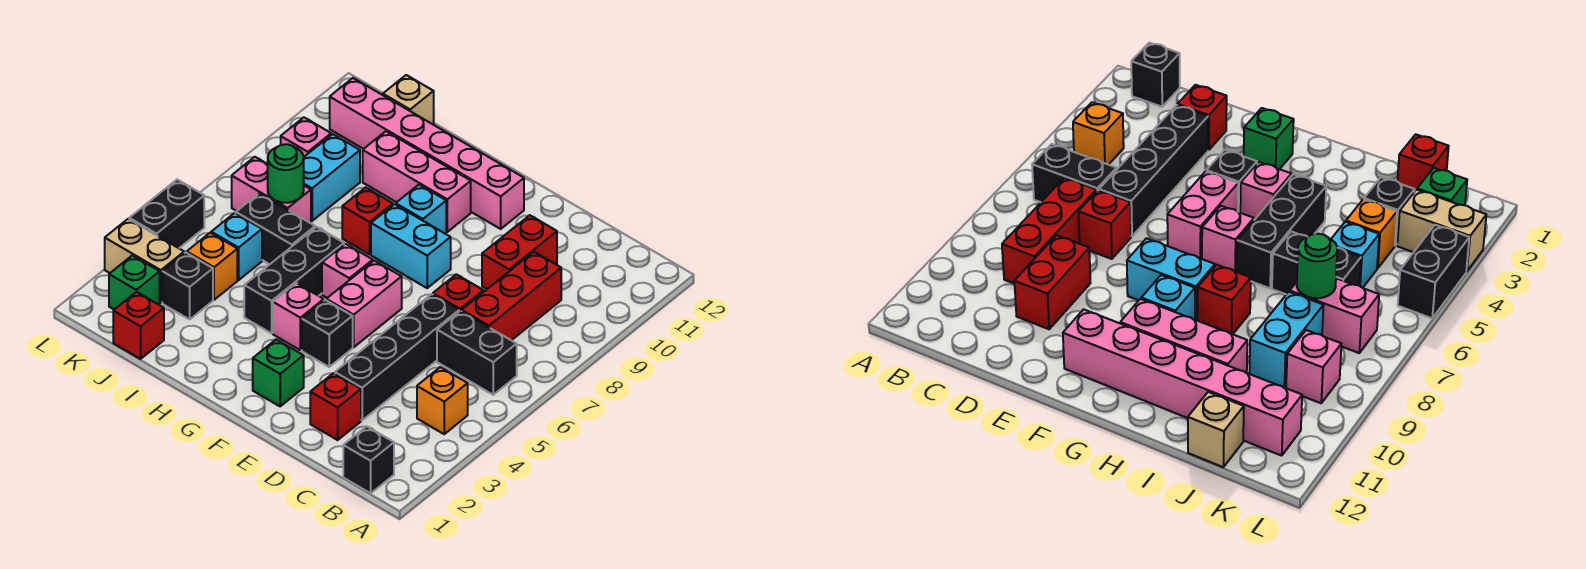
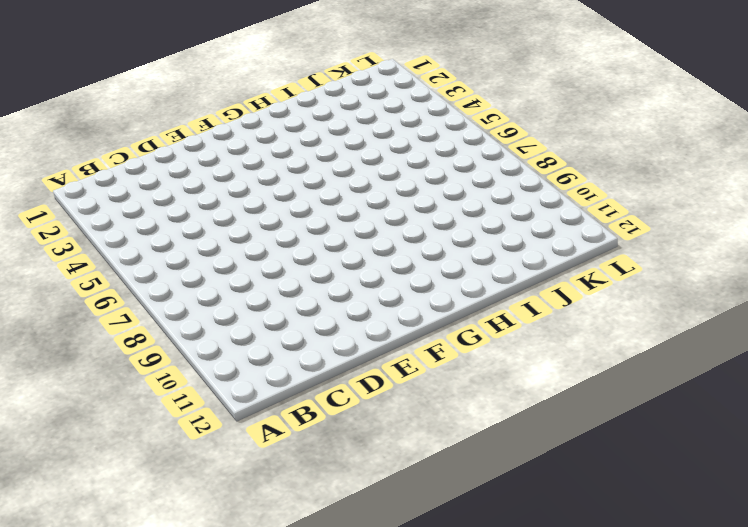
none -> black 1x1 brick [343,426,394,493]
none -> orange 1x1 brick [417,367,468,434]
none -> black 1x2 brick [437,311,517,395]
none -> red 1x3 brick [462,252,561,340]

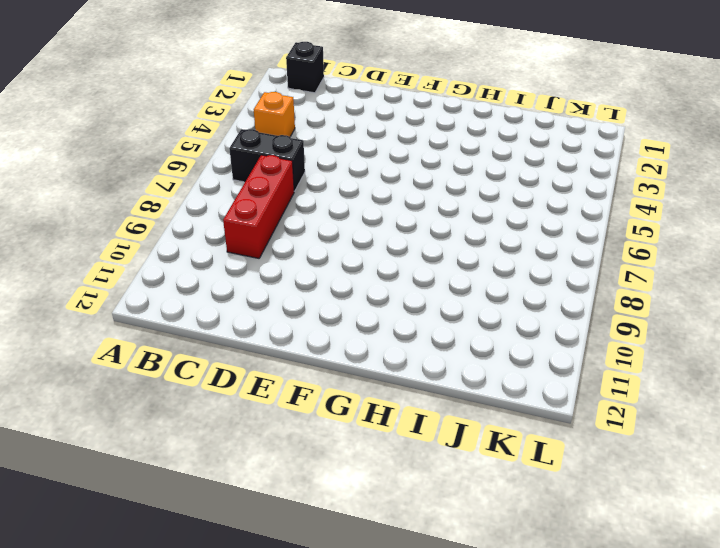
none -> red 1x1 brick [310,373,361,440]
none -> black 1x4 brick [335,294,459,420]
none -> red 1x1 brick [433,274,484,312]
none -> red 1x2 brick [482,215,557,289]

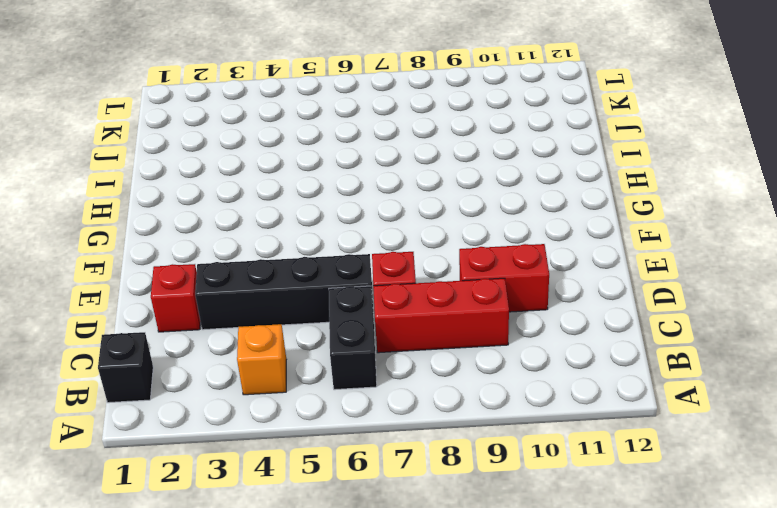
none -> green 1x1 brick [253,339,304,406]
none -> black 1x1 brick [302,300,353,367]
none -> pink 1x2 brick [326,261,402,347]
none -> cyan 1x2 brick [371,204,451,288]

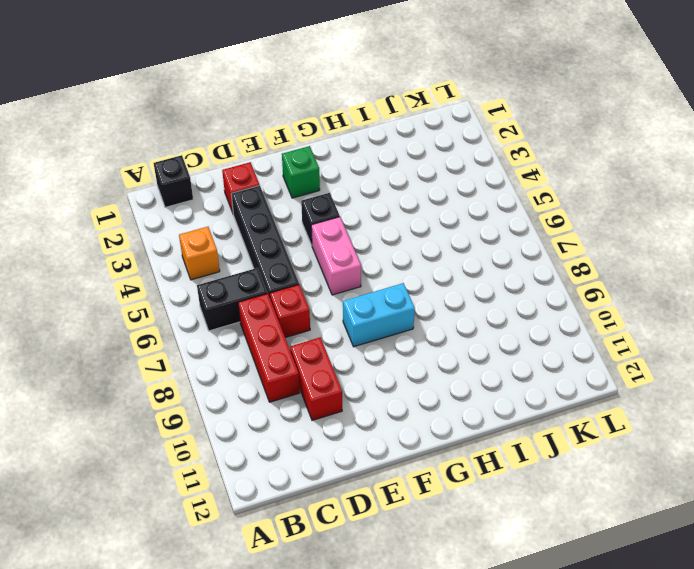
none -> pink 1x6 brick [330,78,524,229]
none -> pink 1x1 brick [273,283,324,350]
none -> pink 1x1 brick [322,244,373,298]
none -> cyan 1x1 brick [396,185,446,234]

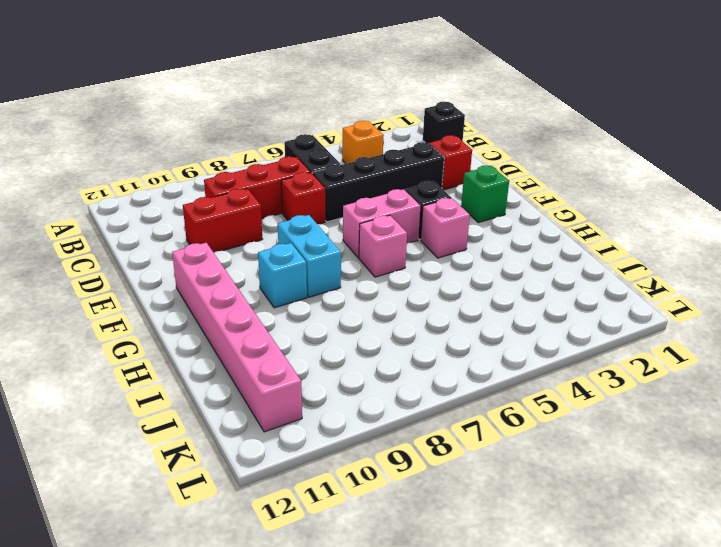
none -> pink 1x3 brick [363,131,471,232]
none -> black 1x3 brick [244,227,344,333]
none -> red 1x1 brick [342,187,393,254]
none -> black 1x2 brick [236,193,315,264]

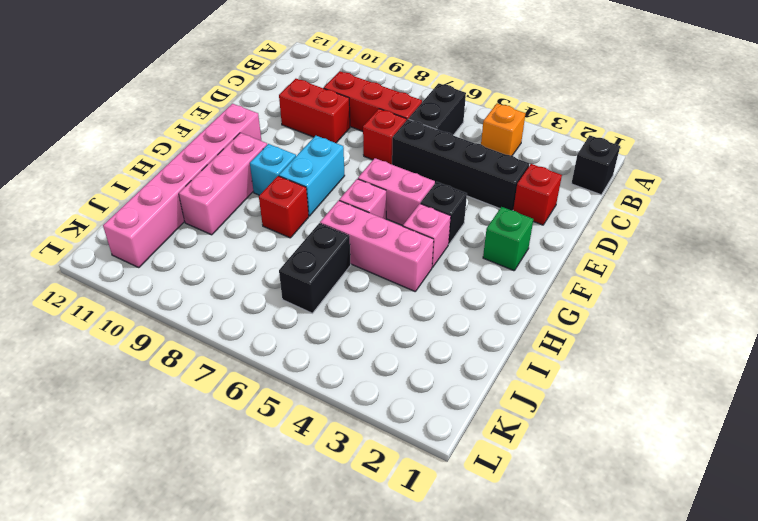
pink 1x3 brick [320,200,434,291] -> black 1x3 brick [244,227,344,333]
none -> red 1x1 brick [113,292,164,359]
none -> black 1x1 brick [162,252,213,319]
none -> orange 1x1 brick [187,233,237,300]
none -> cyan 1x1 brick [211,213,262,280]

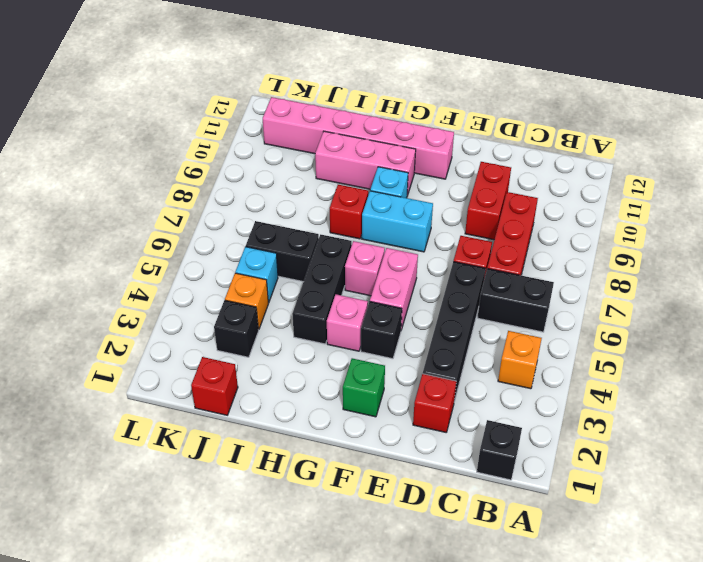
none -> pink 1x2 brick [232,157,311,223]
none -> cyan 1x2 brick [303,134,360,221]
none -> tan 1x1 brick [383,75,434,124]
none -> green 1x1 brick [109,255,160,310]

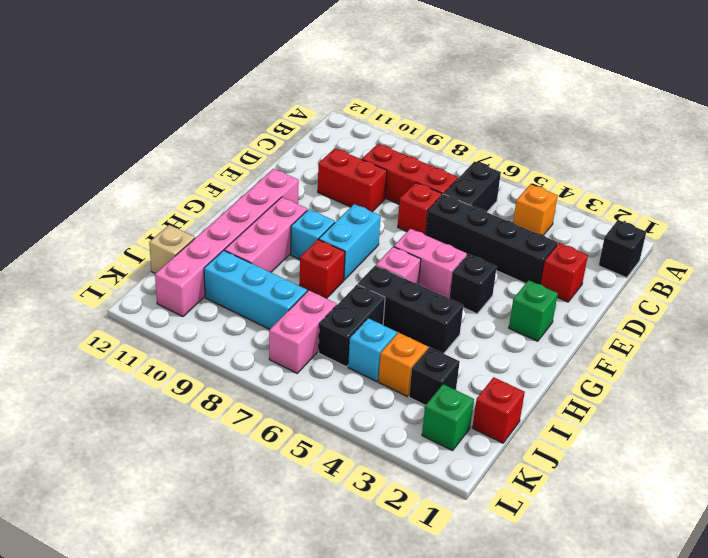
cyan 1x3 brick [204,250,307,329] -> cyan 1x2 brick [303,134,360,221]
none -> pink 1x1 brick [273,283,324,350]
none -> tan 1x2 brick [105,219,184,303]
none -> pink 1x1 brick [281,118,331,157]
none -> black 1x2 brick [129,180,204,248]

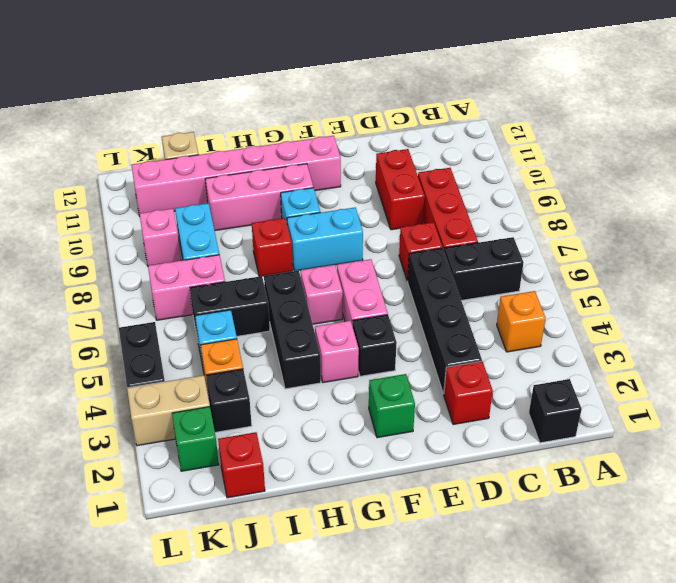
none -> green 1x1 round brick [268,144,304,203]

